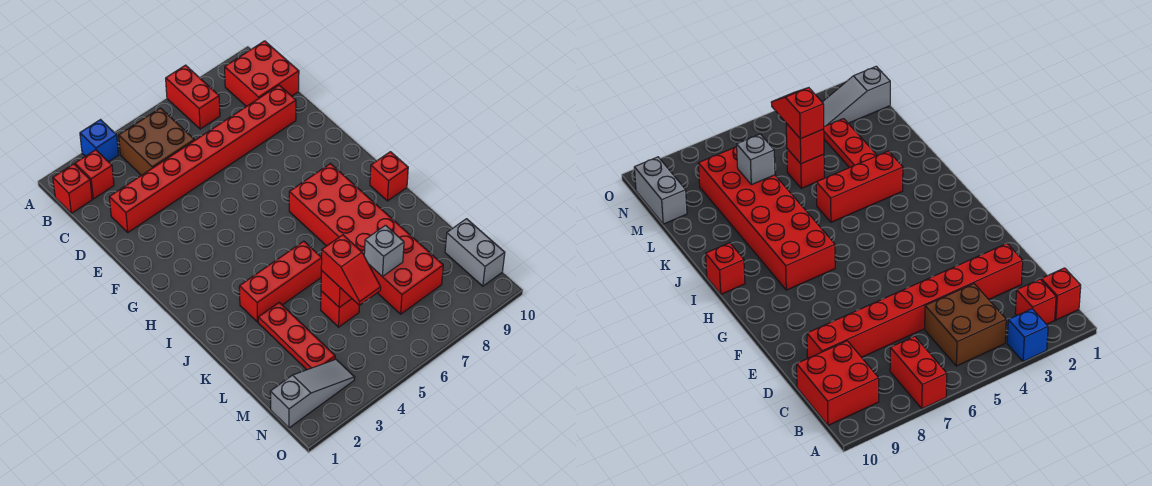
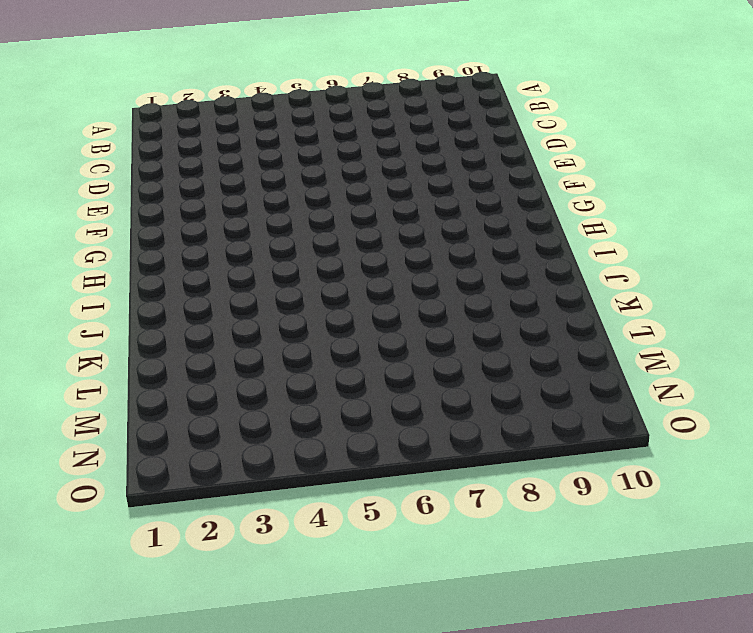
none -> blue 1x1 brick [80,120,119,162]
none -> red 1x2 brick [166,65,220,129]
none -> red 1x1 brick [53,164,92,213]

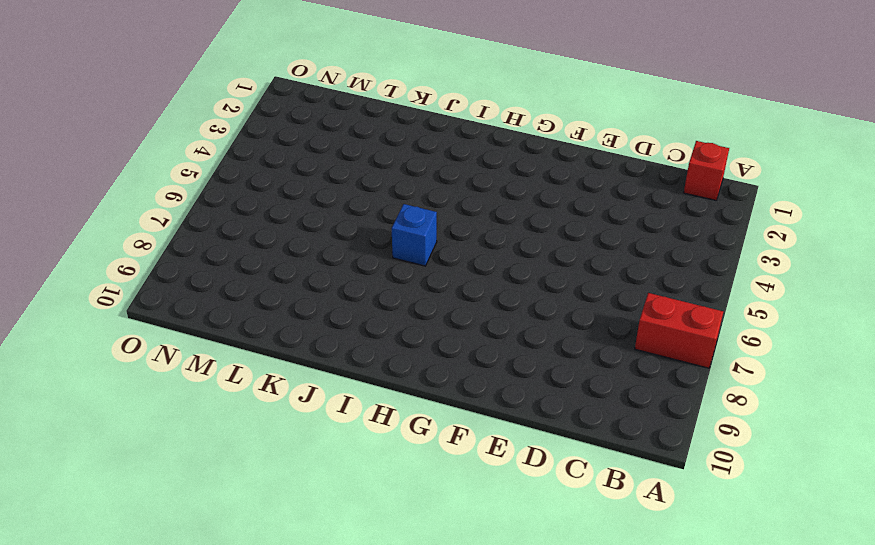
blue 1x1 brick [392,204,437,266] -> blue 1x1 brick moved to [80,120,119,162]
none -> red 1x1 brick [75,150,114,199]
none -> brown 2x2 brick [119,108,194,175]
none -> red 2x2 brick [225,41,299,106]

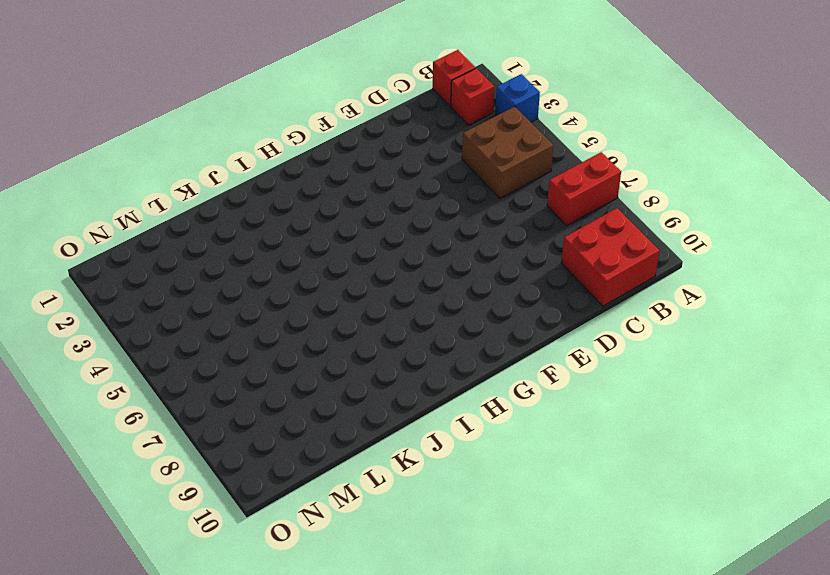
none -> red 1x8 brick [109,85,296,232]
none -> red 2x6 brick [289,164,443,314]
none -> red 1x1 brick [370,152,408,201]

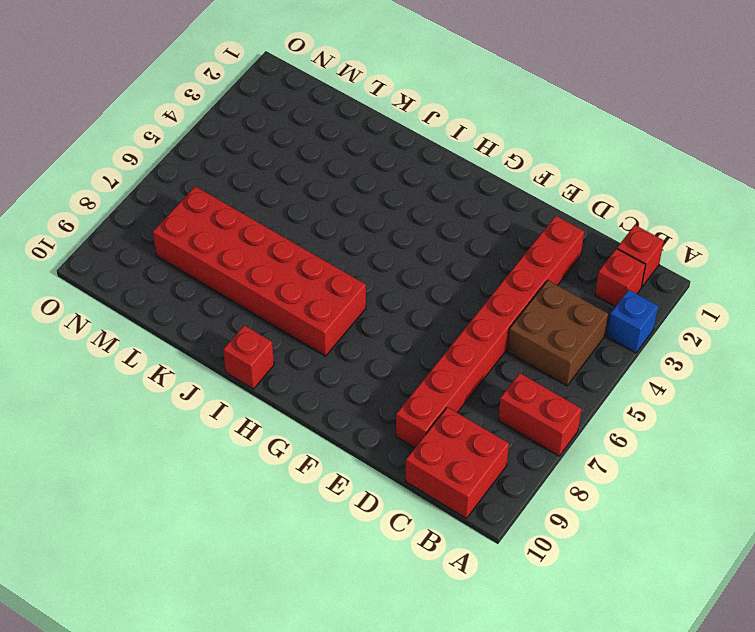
none -> red 1x3 brick [239,241,322,322]
none -> red 1x3 plate [258,303,335,370]
none -> red 1x1 brick [321,291,359,327]

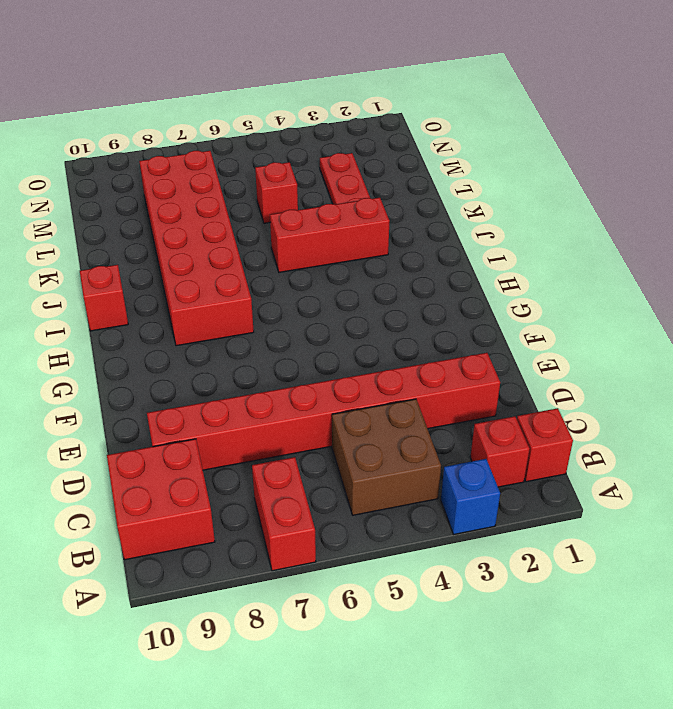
none -> grey 1x2 brick [445,219,505,286]
none -> grey 1x3 slope [270,359,355,428]
none -> red 1x1 brick [321,271,352,307]

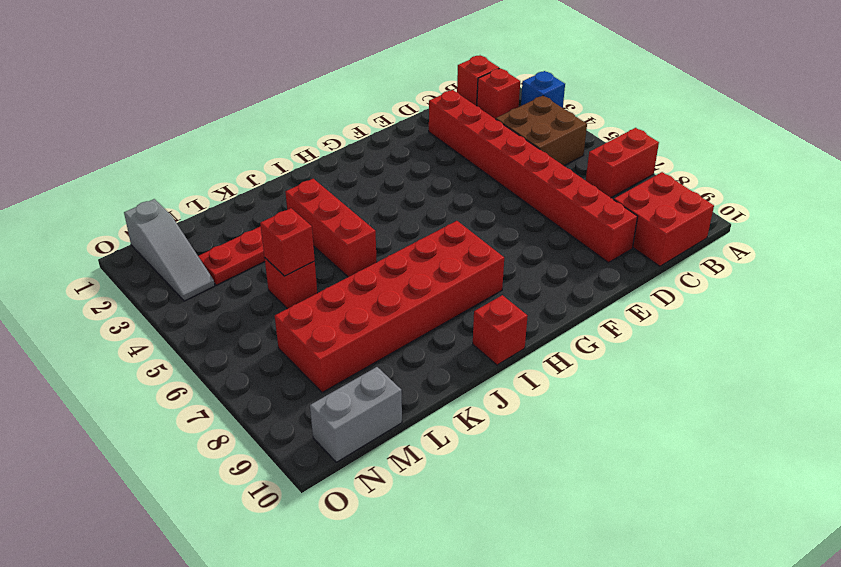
none -> grey 1x1 brick [364,225,404,277]
none -> red 1x2 slope [321,235,381,305]

